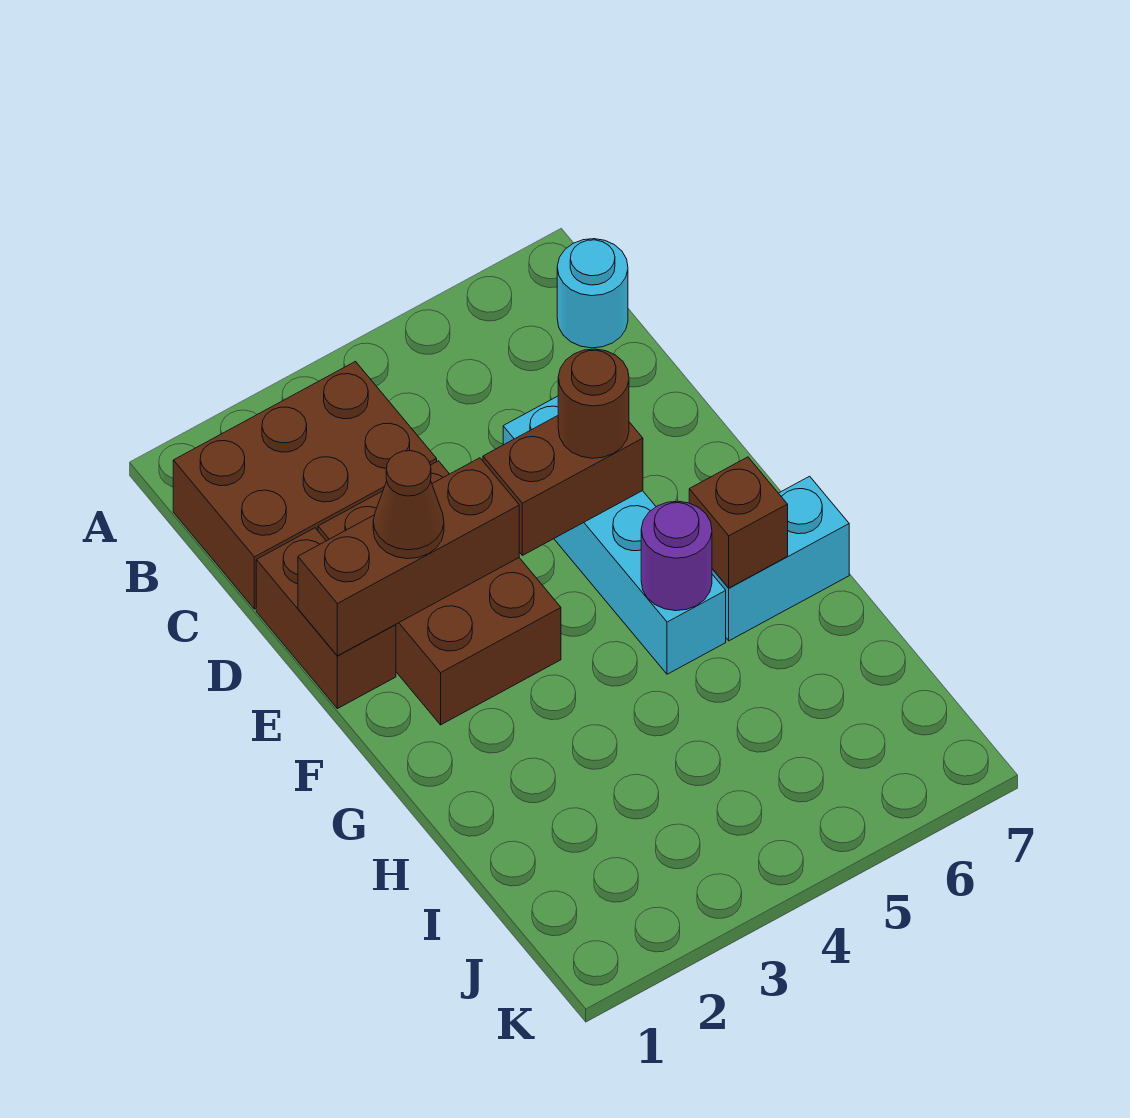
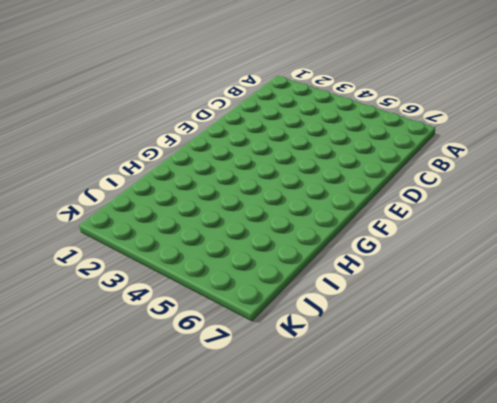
none -> brown 2x3 brick [173,362,437,609]
none -> cyan 1x1 round brick [557,239,628,348]
none -> brown 1x2 brick [256,528,396,709]

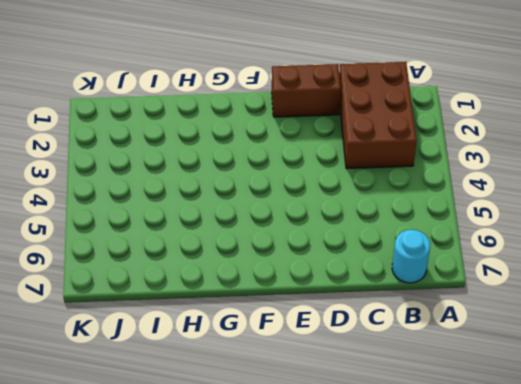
none -> brown 2x3 brick [318,461,561,725]
none -> cyan 1x4 brick [503,396,726,674]
none -> cyan 1x2 brick [712,476,849,641]

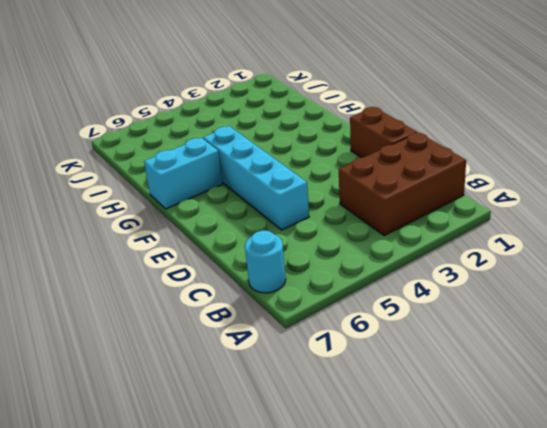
none -> brown 2x3 brick [318,461,561,725]
none -> brown 1x3 brick [298,458,519,656]
none -> brown 1x2 brick [483,416,643,555]

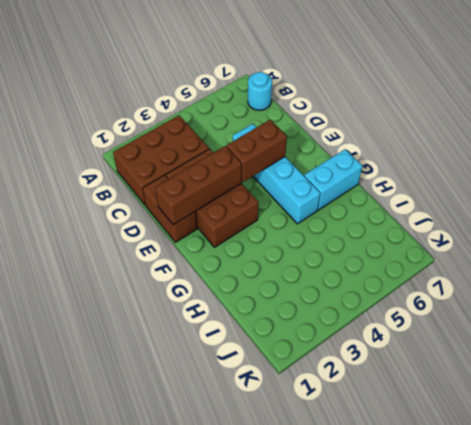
none -> purple 1x1 round brick [641,501,712,611]
none -> brown 1x1 brick [689,457,788,588]
none -> brown 1x1 cone [373,451,444,559]

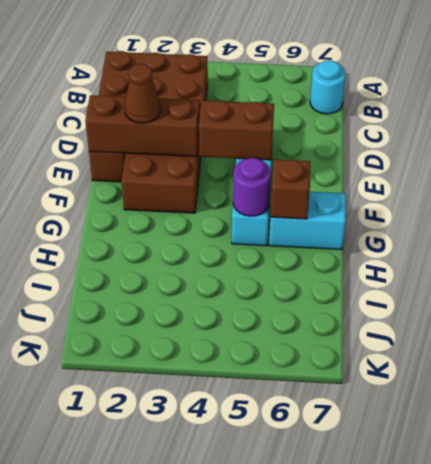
none -> brown 1x1 round brick [558,349,629,458]

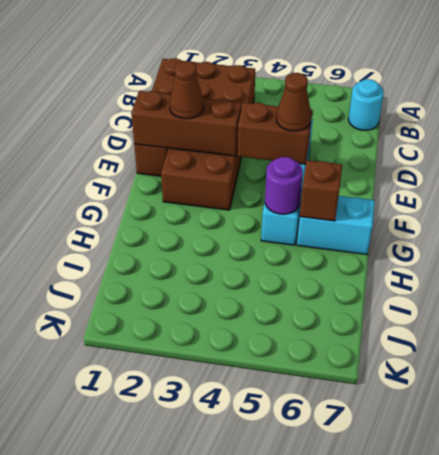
brown 1x1 cone [276,73,311,131] -> brown 1x1 round brick [558,349,629,458]

